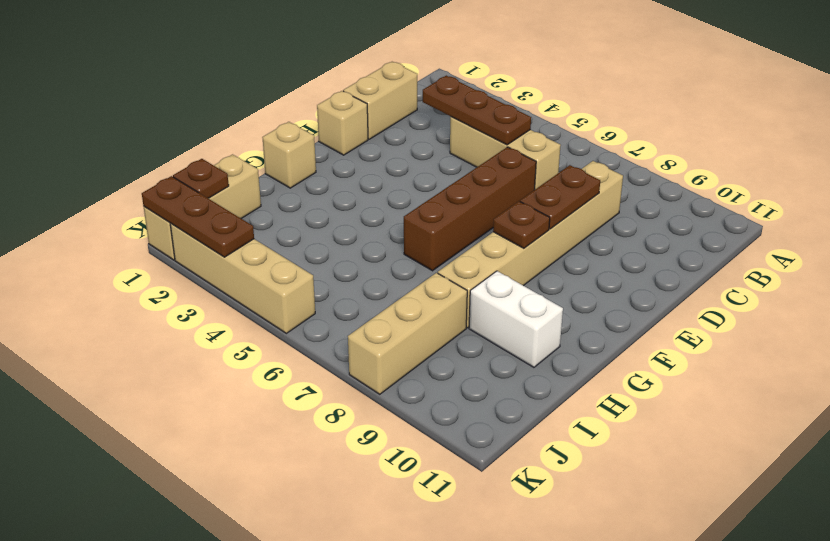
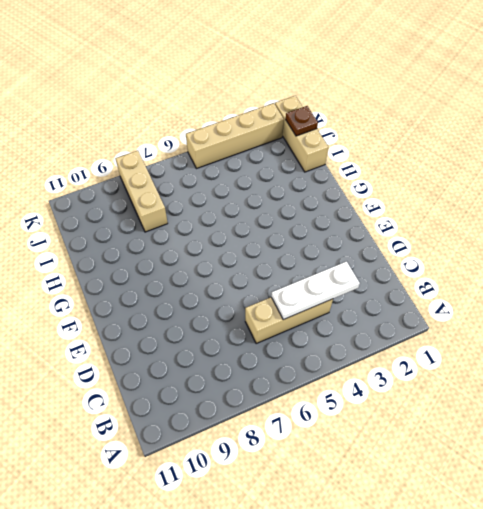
white 1x3 plate [271,261,360,320] -> brown 1x3 plate [423,76,531,145]
none -> tan 1x2 brick [343,62,417,139]
none -> tan 1x6 brick [438,161,623,328]
none -> brown 1x4 brick [404,147,536,271]

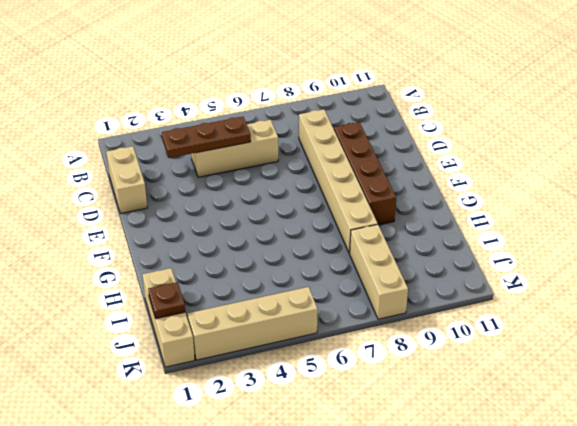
brown 1x4 brick [334,122,396,225] -> brown 1x4 brick moved to [404,147,536,271]
none -> tan 1x1 brick [317,91,368,155]
none -> tan 1x1 brick [262,122,316,188]
none -> white 1x2 brick [469,271,563,367]

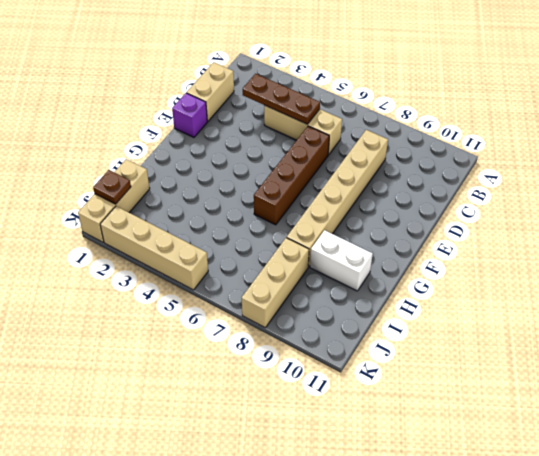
purple 1x1 brick [172,93,207,137] -> tan 1x1 brick [317,91,368,155]
none -> tan 1x1 brick [262,122,316,188]
none -> brown 1x2 plate [520,165,600,229]
none -> brown 1x1 plate [493,201,550,248]

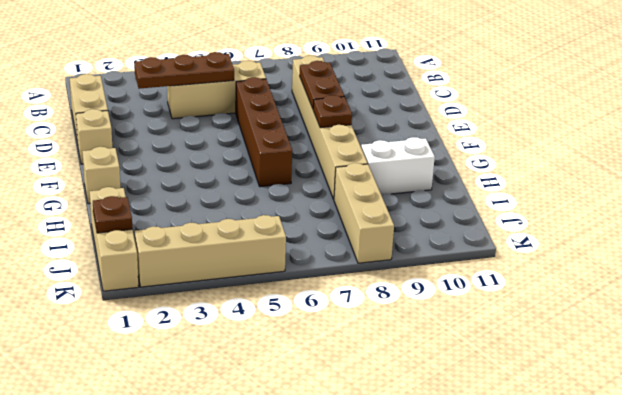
none -> brown 1x3 plate [142,176,254,257]

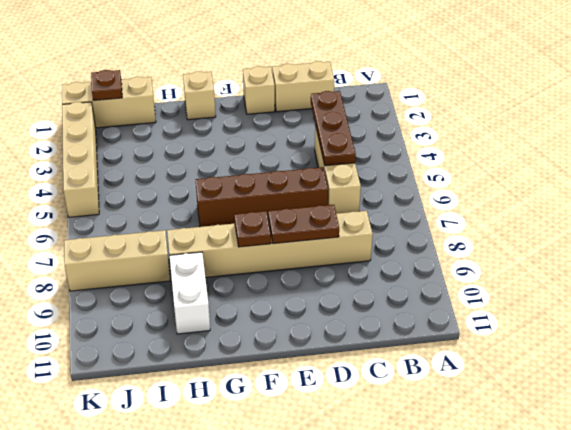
none -> brown 1x3 plate [142,176,254,257]

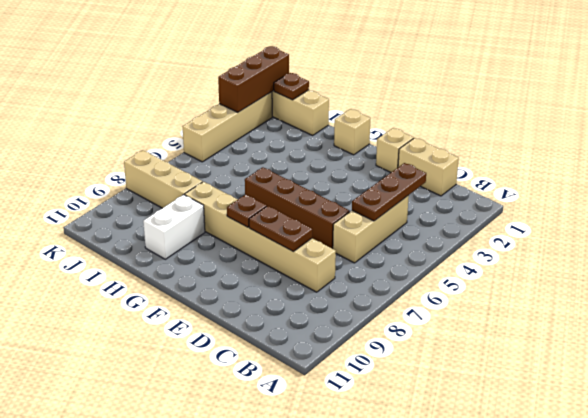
brown 1x3 brick [218,46,289,112] -> brown 1x3 plate [142,176,254,257]

